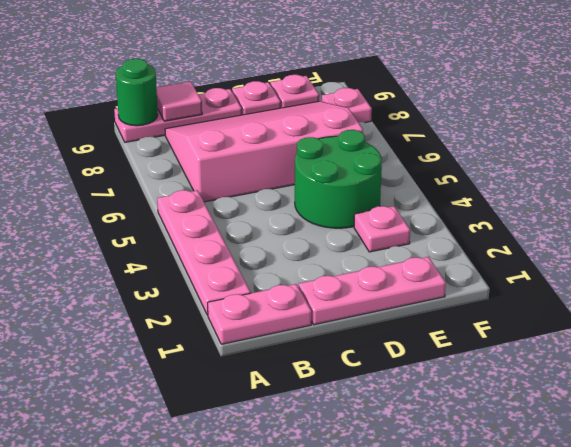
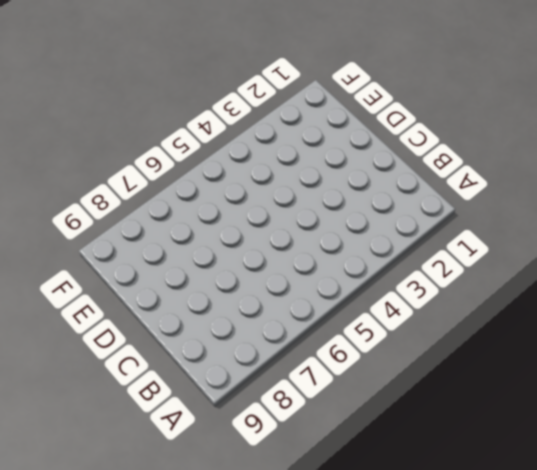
none -> pink 1x2 plate [208,284,311,344]
none -> pink 1x4 plate [157,190,251,315]
none -> pink 1x3 plate [114,88,242,142]

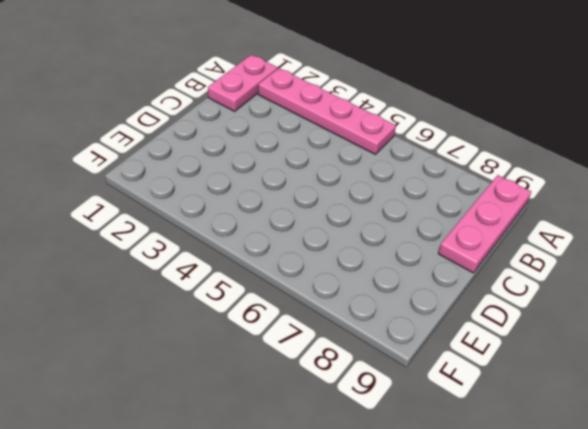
none -> pink 3x4 slope [165,101,363,202]
none -> pink 1x3 plate [299,257,446,325]
none -> green 2x2 round brick [295,130,382,228]

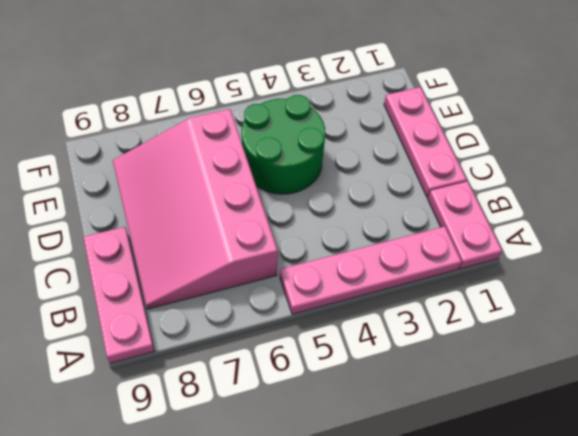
none -> pink 1x1 plate [232,81,281,115]
none -> pink 1x1 plate [354,206,410,252]
none -> pink 1x1 plate [270,75,319,108]

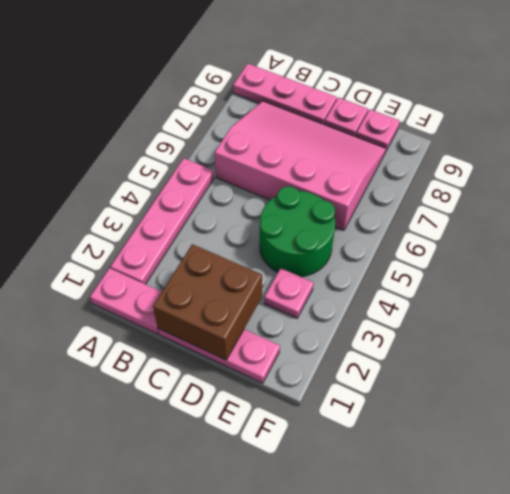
brown 2x2 brick [153,244,262,360] -> none
none -> pink 1x1 plate [322,88,372,123]
none -> green 1x1 round brick [116,59,158,126]
none -> pink 1x1 tile [156,82,202,121]

